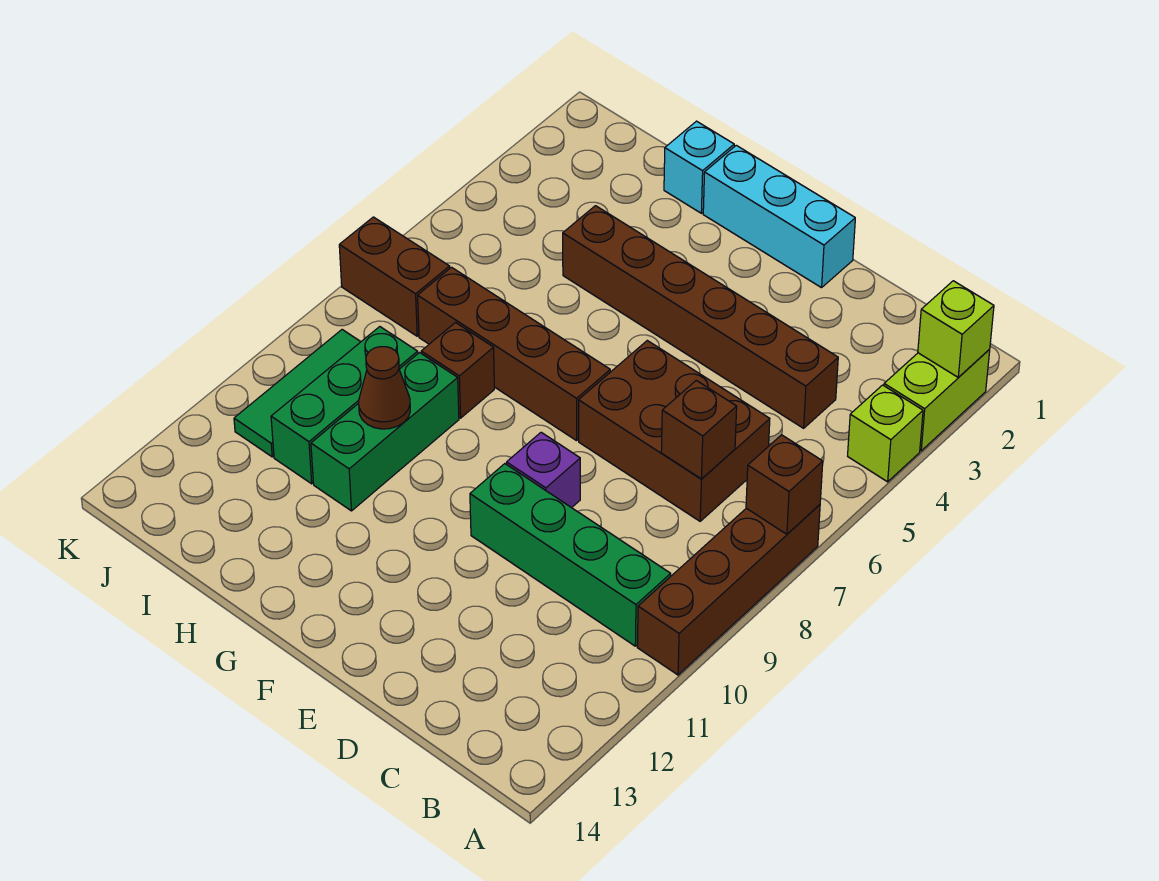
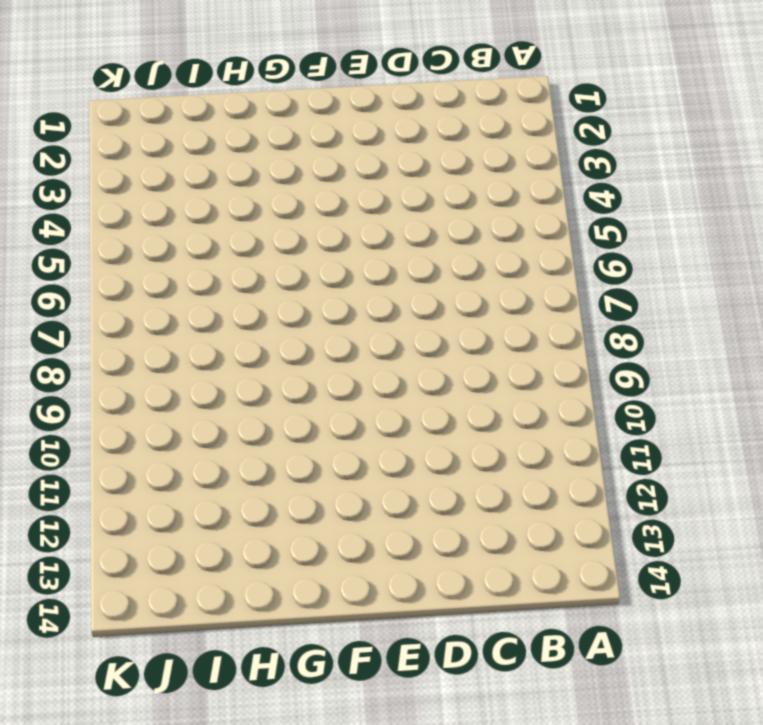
none -> lime 1x2 brick [884,349,990,451]
none -> lime 1x1 brick [848,385,923,482]
none -> brown 1x4 brick [637,505,820,675]

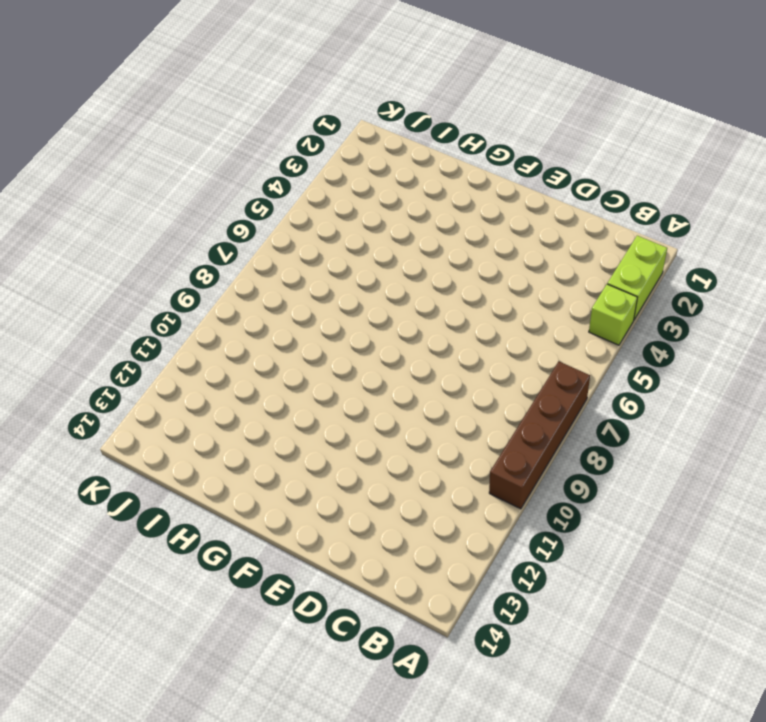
none -> green 1x4 brick [470,464,671,646]
none -> brown 1x6 brick [563,206,838,428]
none -> brown 2x3 brick [579,341,770,521]

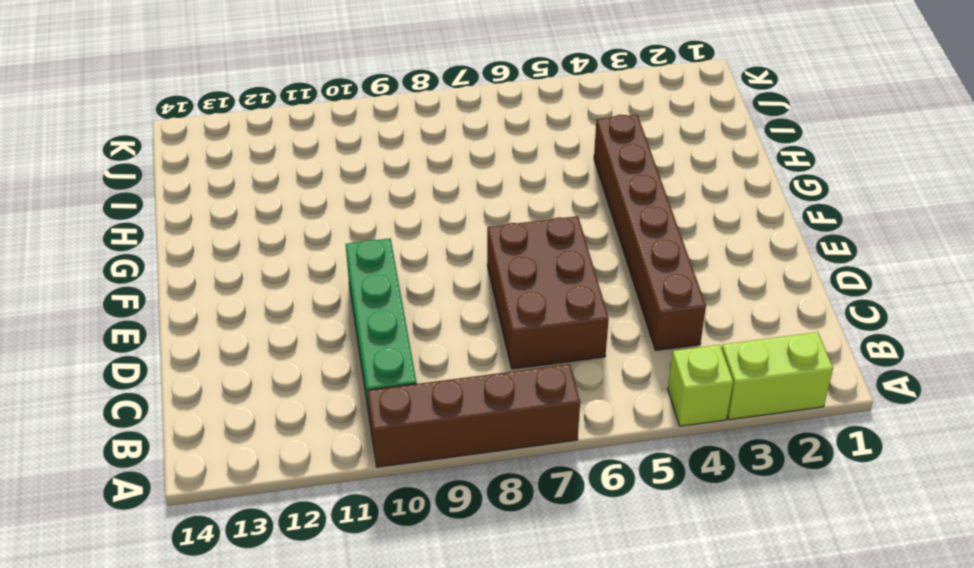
none -> cyan 1x3 brick [703,145,855,288]
none -> purple 1x1 brick [507,432,580,508]
none -> brown 1x4 brick [418,267,610,441]

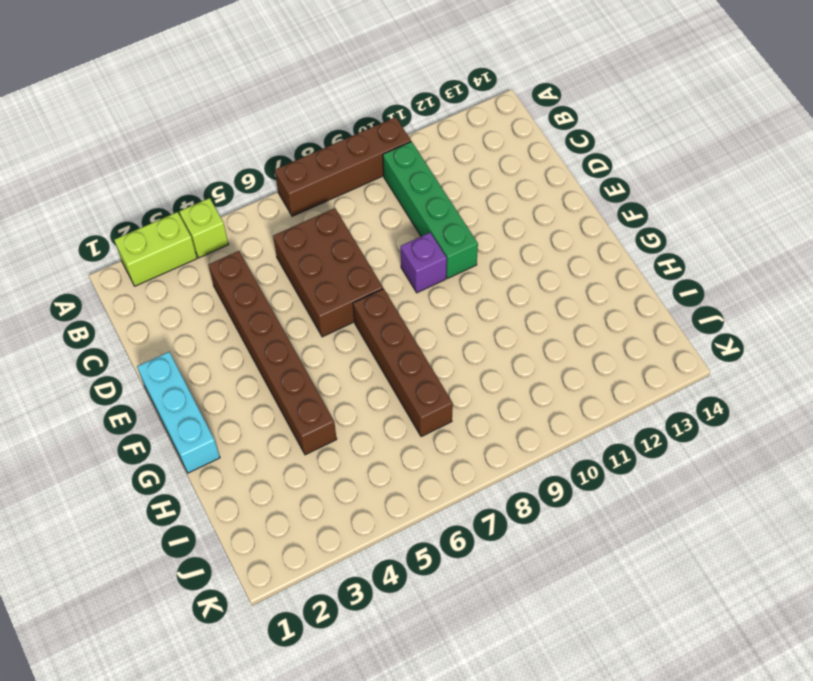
none -> cyan 1x1 brick [664,121,734,213]
none -> brown 1x1 brick [421,323,494,418]
none -> green 1x3 brick [311,353,459,511]

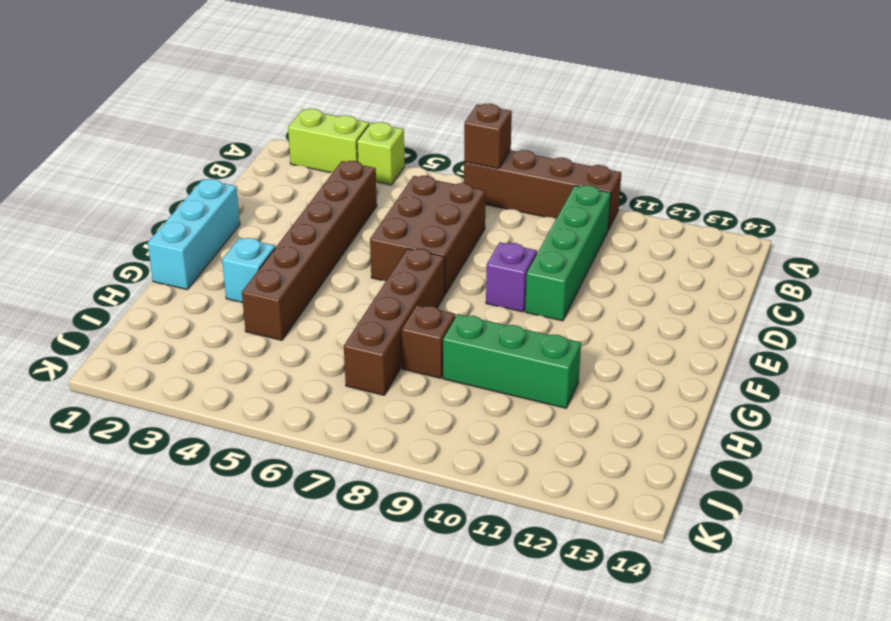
cyan 1x1 brick [222,238,275,303] -> cyan 1x1 brick moved to [664,121,734,213]
none -> green 1x3 brick [271,327,418,484]
none -> brown 1x2 brick [339,217,450,336]
none -> green 1x3 tile [234,330,361,457]

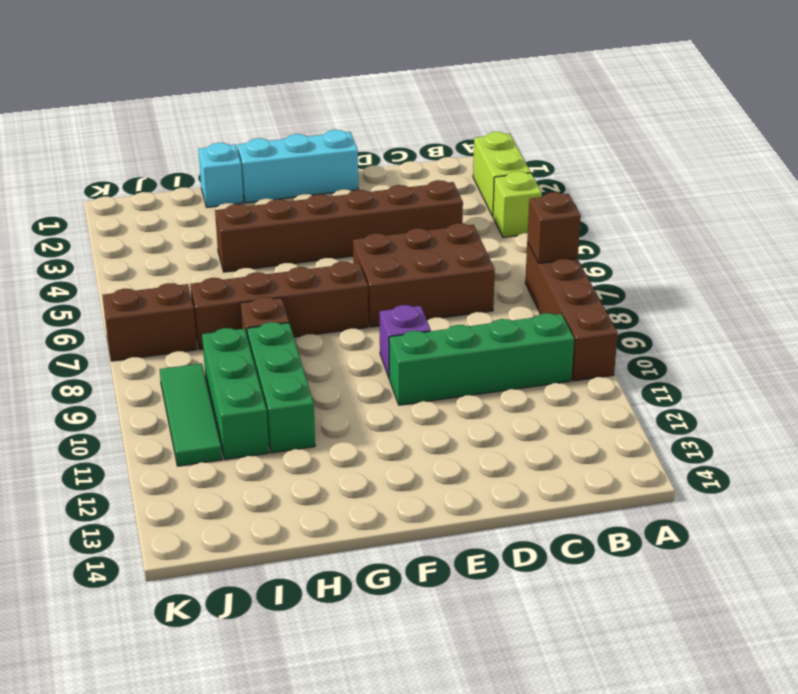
none -> lime 1x1 brick [918,281,994,377]
none -> brown 1x1 brick [661,380,737,479]
none -> brown 1x1 cone [359,347,410,429]

